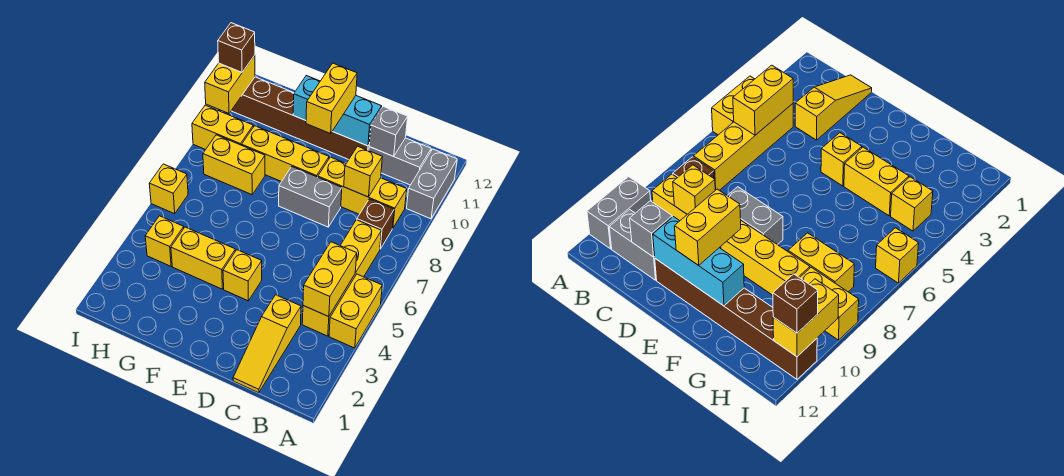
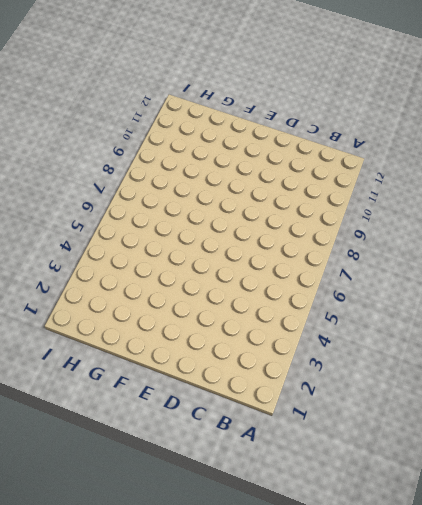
none -> yellow 1x2 brick [329,274,382,348]
none -> grey 1x2 brick [407,149,457,219]
none -> yellow 1x4 brick [302,220,381,336]

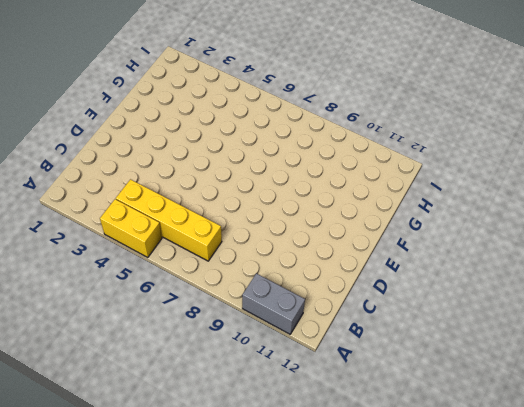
none -> brown 1x1 brick [357,199,394,249]
none -> yellow 1x3 brick [318,157,407,228]
none -> grey 1x2 brick [369,138,431,185]

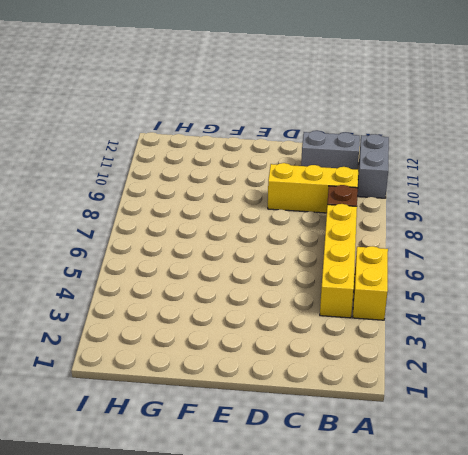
none -> yellow 1x3 slope [233,295,301,393]
none -> grey 1x2 brick [279,167,342,227]
none -> brown 1x6 brick [231,77,369,160]

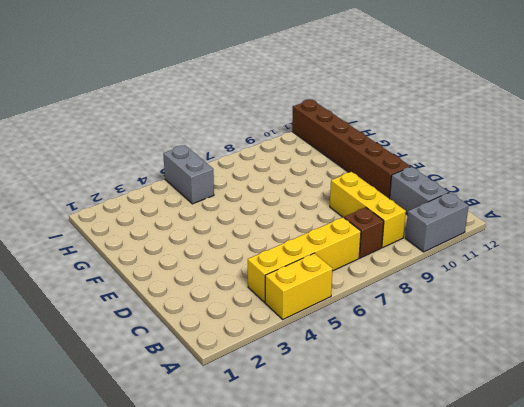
grey 1x2 brick [163,145,214,204] -> grey 1x2 brick moved to [279,167,342,227]
none -> yellow 1x3 slope [233,295,301,393]
none -> yellow 1x1 brick [223,250,262,301]
none -> yellow 1x3 brick [242,126,329,182]

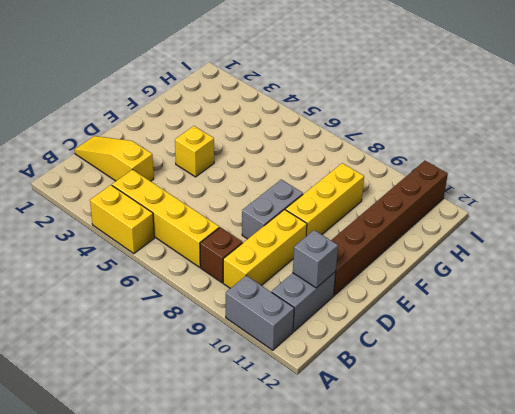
none -> yellow 1x2 brick [171,227,235,289]
none -> yellow 1x2 brick [203,135,265,195]
none -> yellow 1x1 brick [145,216,184,266]

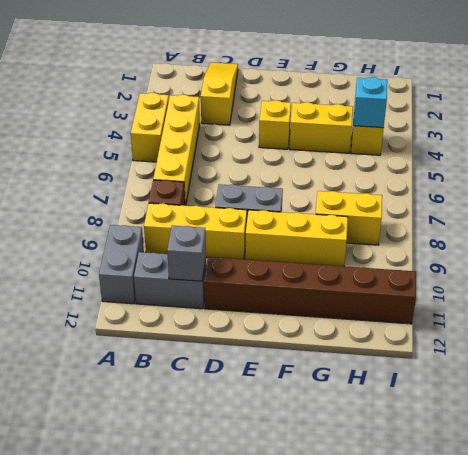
cyan 1x1 brick [354,77,387,128] -> none
none -> yellow 1x2 brick [192,105,253,150]
none -> yellow 1x1 brick [149,164,188,214]
none -> yellow 1x2 brick [303,242,357,317]

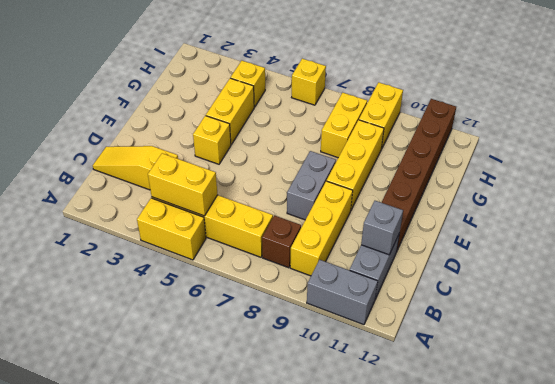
none -> yellow 1x1 brick [344,146,382,197]
none -> cyan 1x3 brick [293,76,382,146]
none -> yellow 1x2 brick [205,55,255,113]

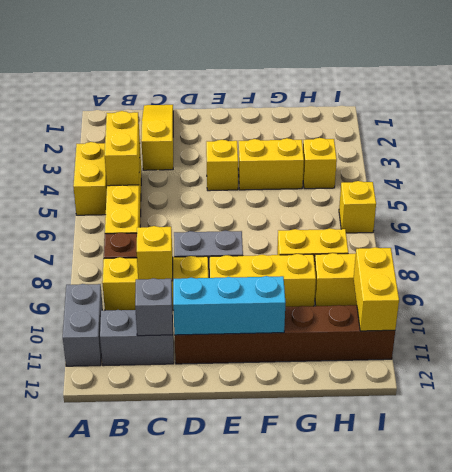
none -> yellow 1x2 brick [306,63,357,134]
none -> brown 1x1 brick [218,23,255,72]

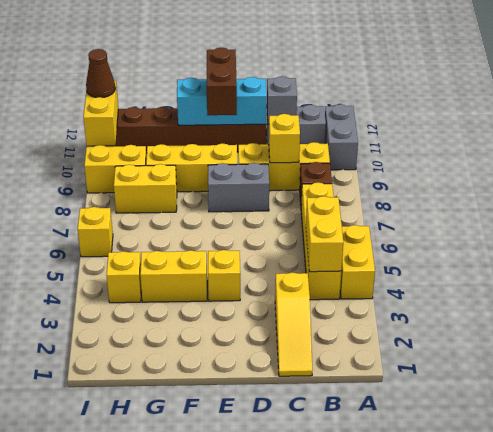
brown 1x2 brick [207,48,237,115] -> yellow 1x2 brick [306,63,357,134]
brown 1x1 cone [86,49,115,98] -> brown 1x1 brick [218,23,255,72]

